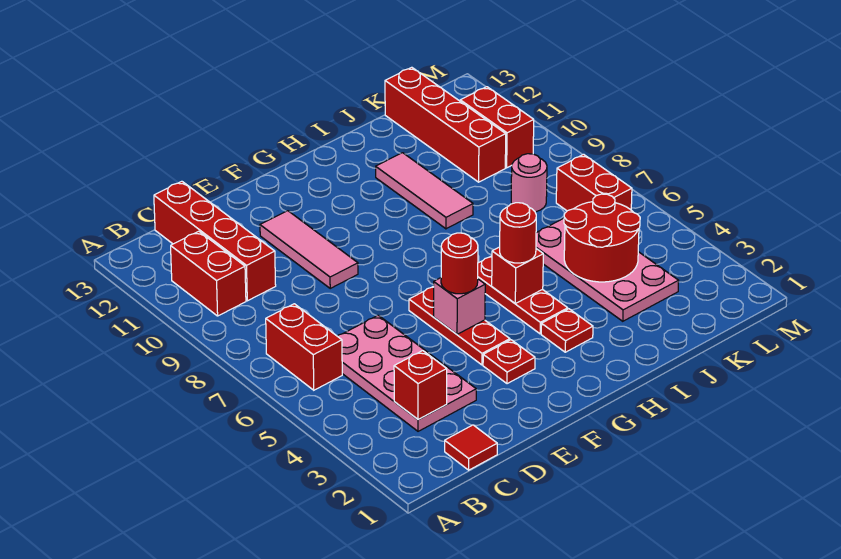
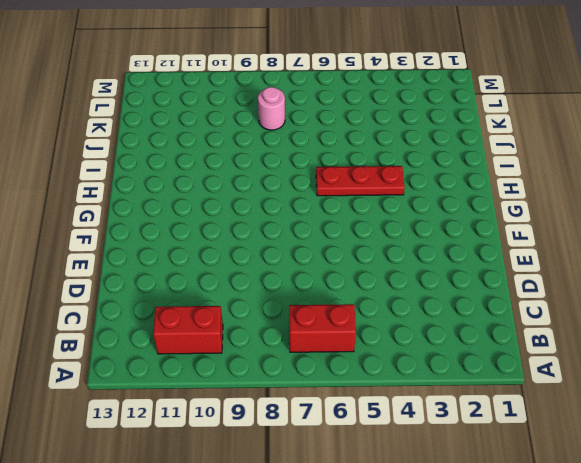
none -> red 1x1 tile [445,425,497,470]
none -> pink 2x4 plate [338,315,476,431]
none -> red 1x4 brick [154,181,276,301]

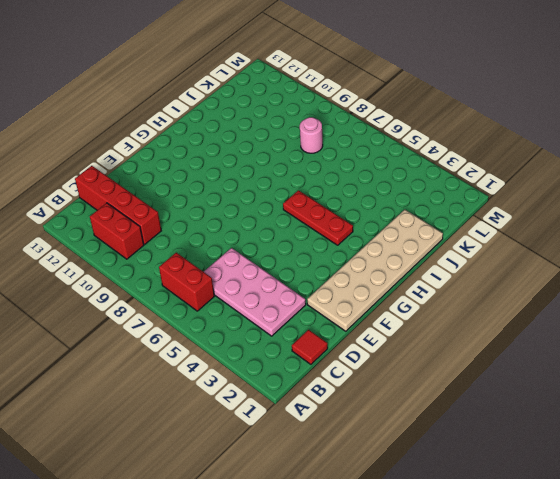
tan 2x6 plate [307,210,443,331] -> none
none -> pink 1x3 tile [260,211,358,288]
none -> red 1x1 plate [483,340,535,384]
none -> red 1x3 plate [409,286,510,365]

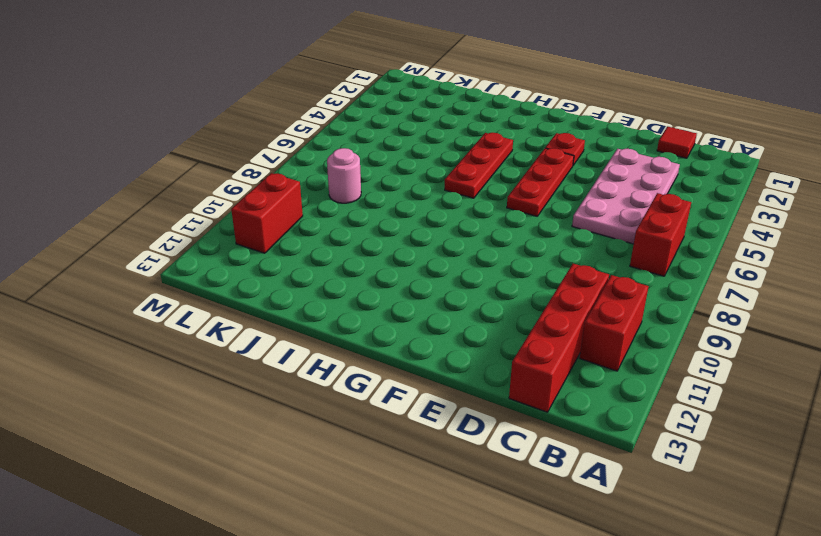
none -> pink 1x3 tile [260,211,358,288]
none -> red 1x1 plate [541,309,593,352]
none -> pink 1x3 tile [376,153,473,229]

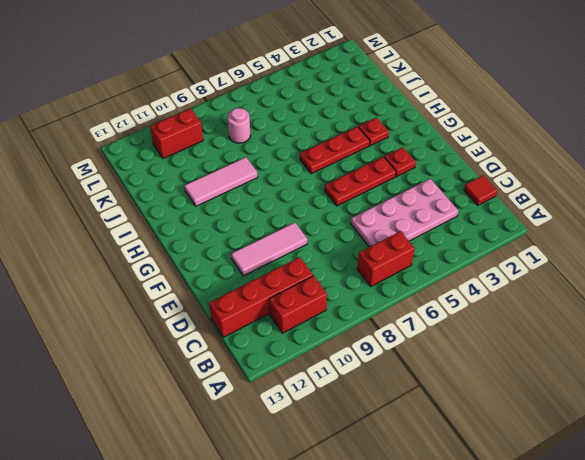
none -> pink 2x4 plate [536,218,679,321]
none -> red 1x4 brick [385,67,506,182]
none -> red 1x2 brick [556,154,632,211]

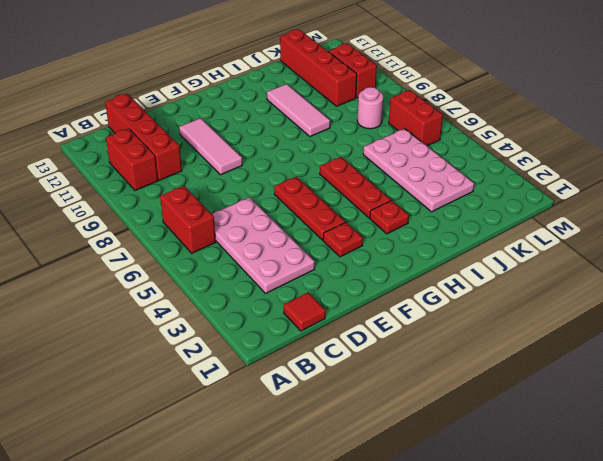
none -> red 1x1 brick [394,351,447,420]
none -> pink 1x1 brick [434,278,485,334]
none -> red 1x1 brick [492,247,543,303]

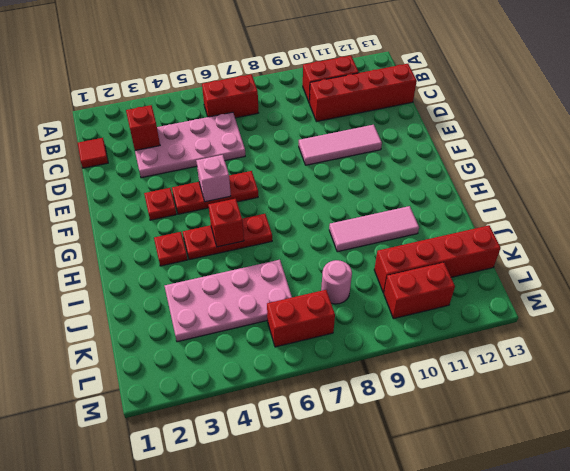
none -> red 2x2 round brick [564,194,640,282]
none -> red 1x1 round brick [441,233,478,294]
none -> red 1x1 round brick [500,203,536,263]

